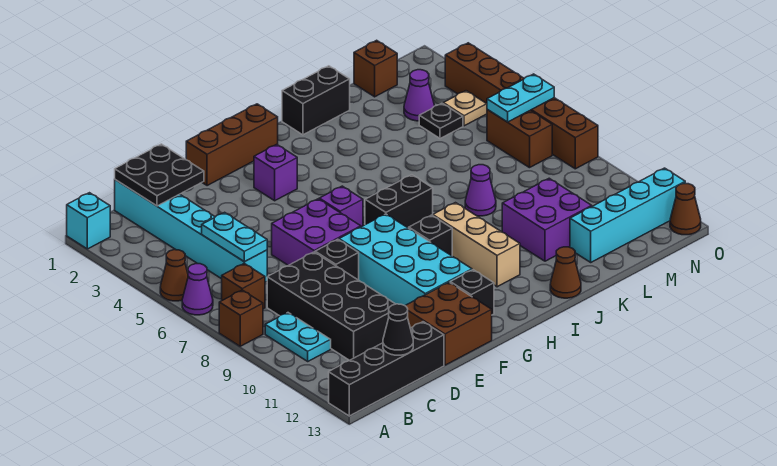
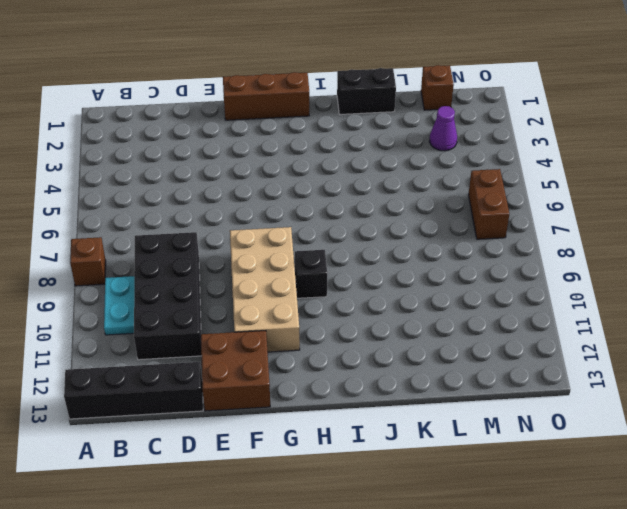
tan 2x4 brick [230,227,300,352] -> cyan 2x4 brick [339,214,472,306]
none -> cyan 1x1 brick [67,193,110,249]
none -> brown 1x1 cone [160,250,188,301]
none -> purple 1x1 cone [182,264,213,315]
none -> brown 1x1 brick [222,263,265,309]

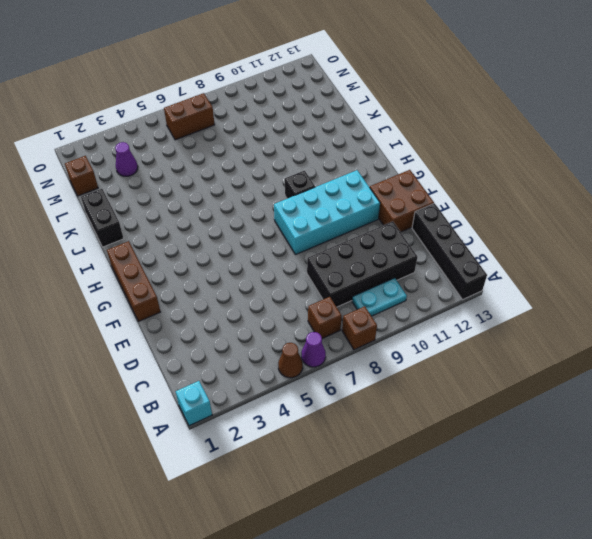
none -> cyan 1x6 brick [115,180,267,282]
none -> purple 2x2 brick [272,199,361,265]
none -> black 1x1 brick [315,239,359,280]
none -> purple 1x1 brick [254,144,297,201]

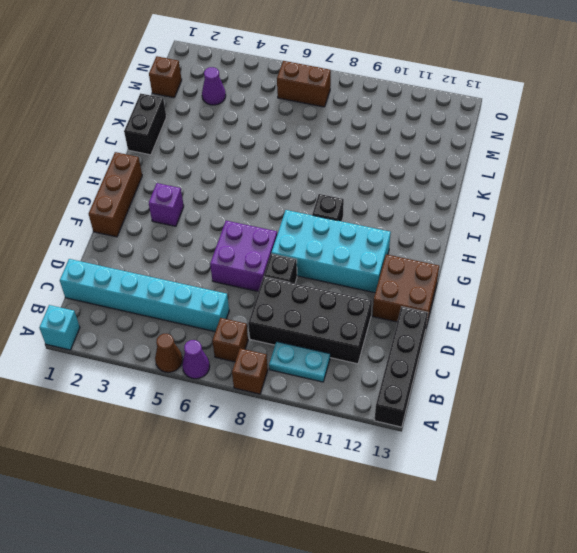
none -> purple 1x1 brick [319,186,363,227]
none -> black 1x1 brick [450,270,494,315]
none -> black 1x2 brick [365,175,433,228]
none -> tan 1x3 brick [433,203,520,287]

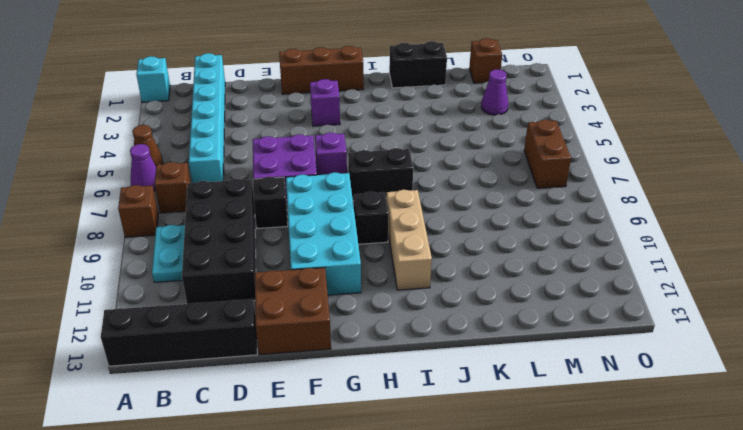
none -> black 1x1 brick [450,270,494,315]
none -> brown 1x1 cone [550,247,581,298]
none -> purple 1x1 cone [465,165,496,216]
none -> purple 2x2 brick [502,178,592,261]

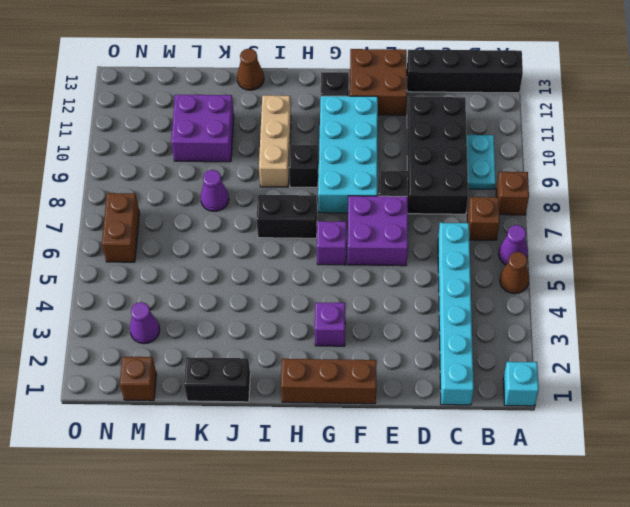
none -> cyan 1x4 brick [570,168,685,262]
none -> black 1x1 plate [419,103,463,139]
none -> tan 1x1 plate [443,91,487,126]
none -> brown 1x6 brick [445,43,598,169]

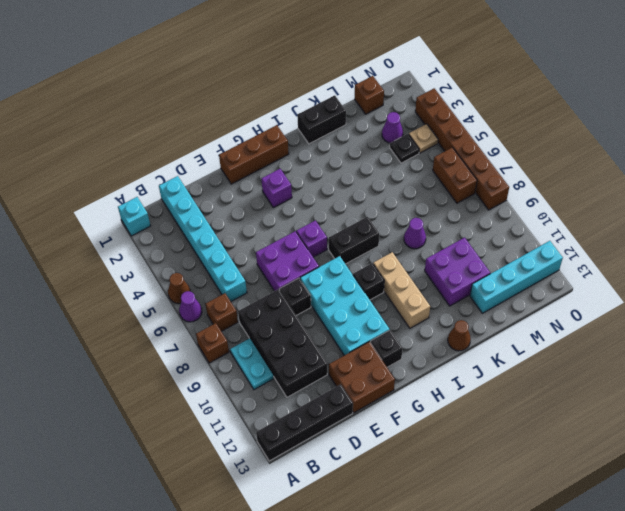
none -> brown 1x1 cone [670,184,701,235]
none -> black 2x2 plate [115,144,204,206]
none -> cyan 1x2 plate [202,212,267,262]
none -> black 1x1 cone [383,304,413,355]

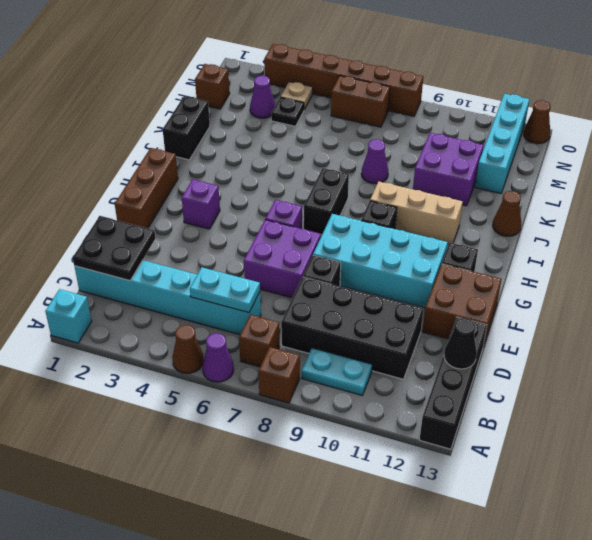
none -> cyan 1x2 plate [487,74,554,122]

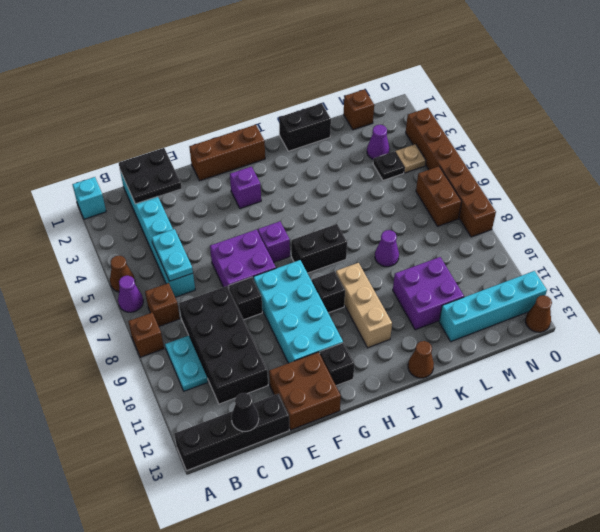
none -> cyan 1x2 plate [487,74,554,122]

